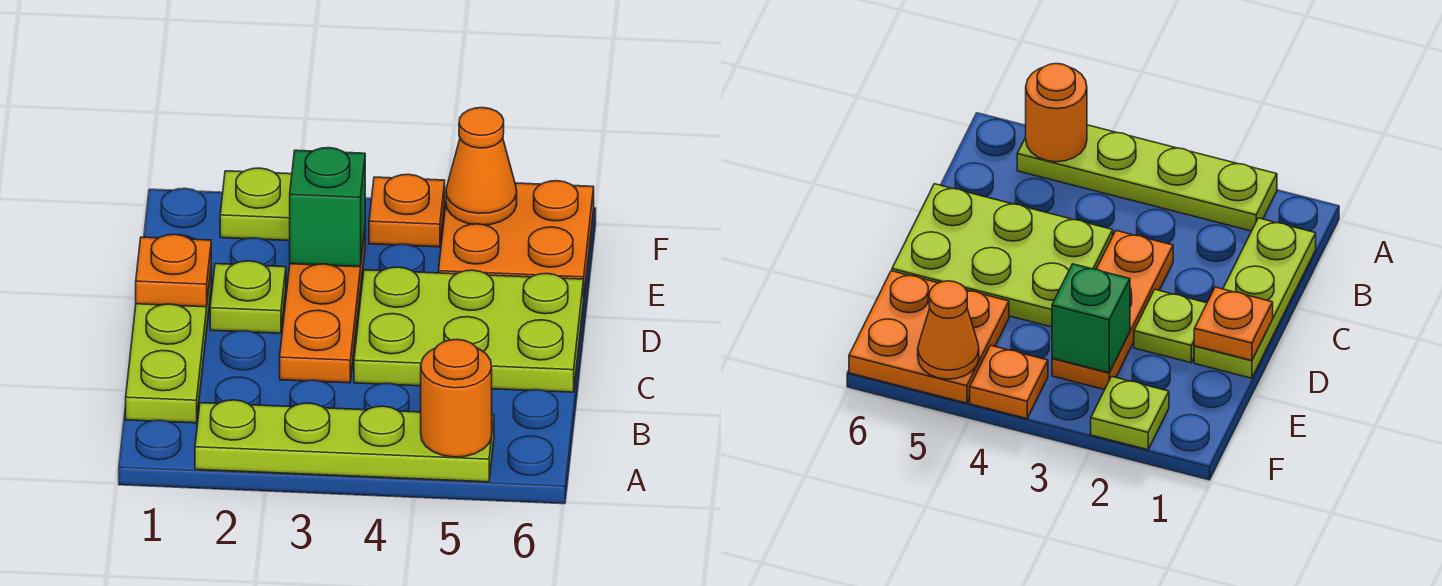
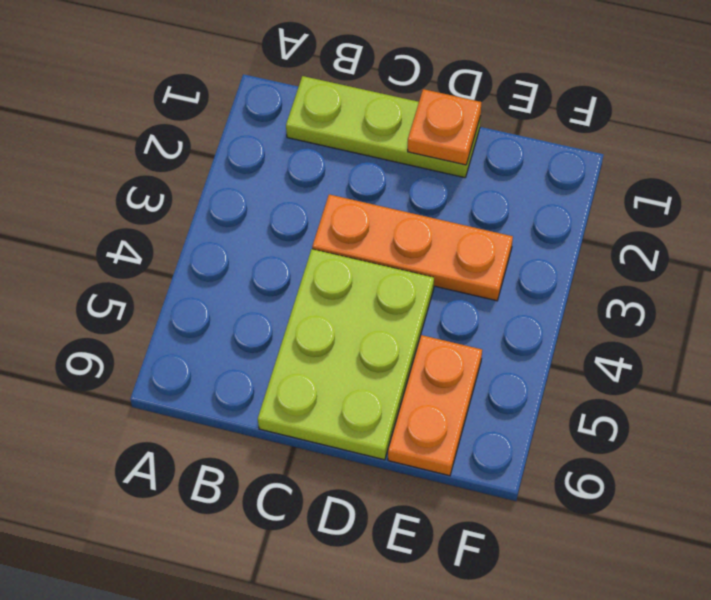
orange 1x2 plate [388,335,482,476] -> orange 2x2 plate [439,181,594,293]
none -> lime 1x4 plate [195,400,494,482]
none -> lime 1x1 plate [210,261,286,333]
none -> lime 1x1 plate [220,168,292,241]

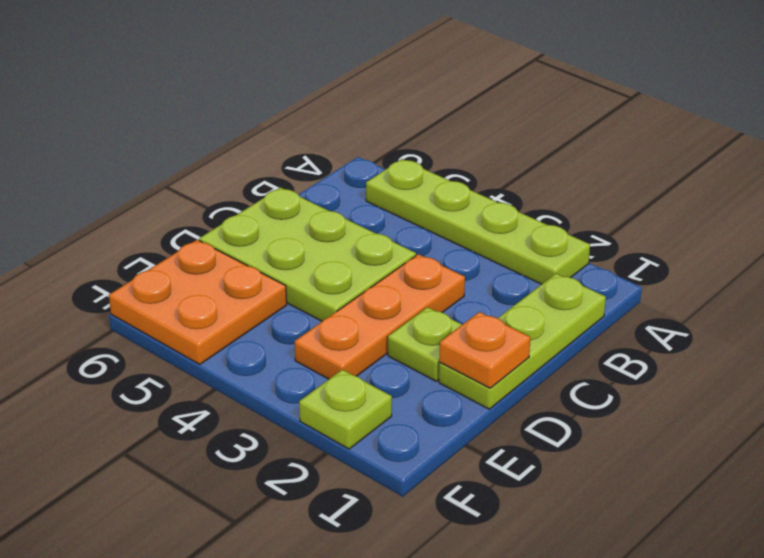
none -> orange 1x1 plate [369,174,445,247]
none -> orange 1x1 round brick [421,339,492,457]
none -> green 1x1 brick [290,148,365,267]

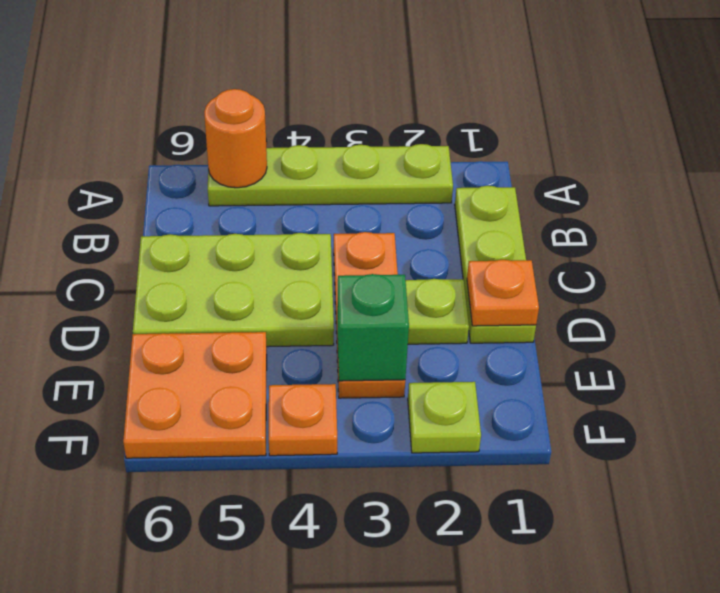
none -> orange 1x1 cone [446,108,517,225]

